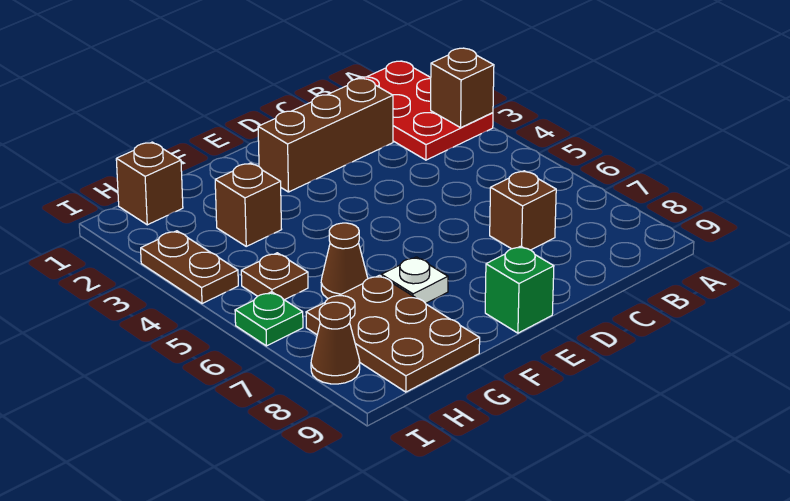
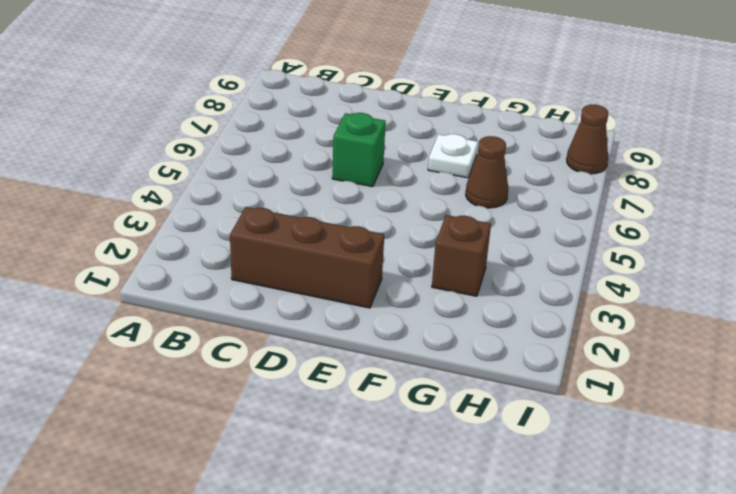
green 1x1 brick [332,113,386,187] -> green 1x1 brick moved to [485,246,554,333]
none -> red 2x3 plate [357,61,493,160]
none -> brown 1x1 brick [490,171,556,250]
none -> brown 2x3 plate [306,275,480,392]

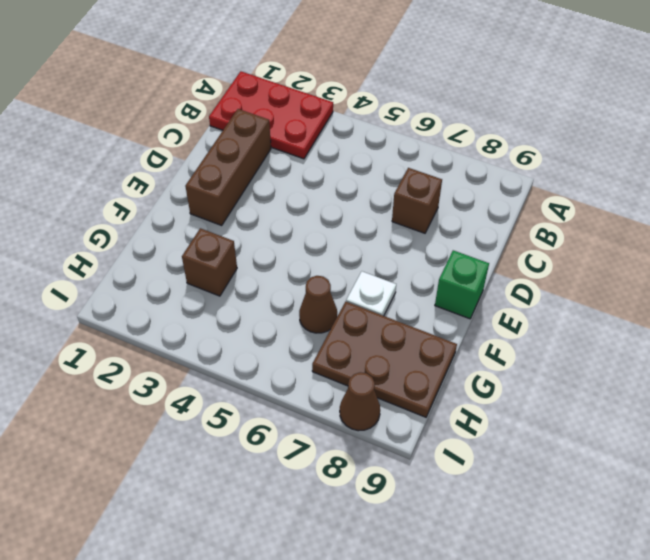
none -> brown 1x1 brick [116,142,183,225]
none -> brown 1x1 plate [241,253,308,300]
none -> brown 1x2 plate [141,231,238,304]

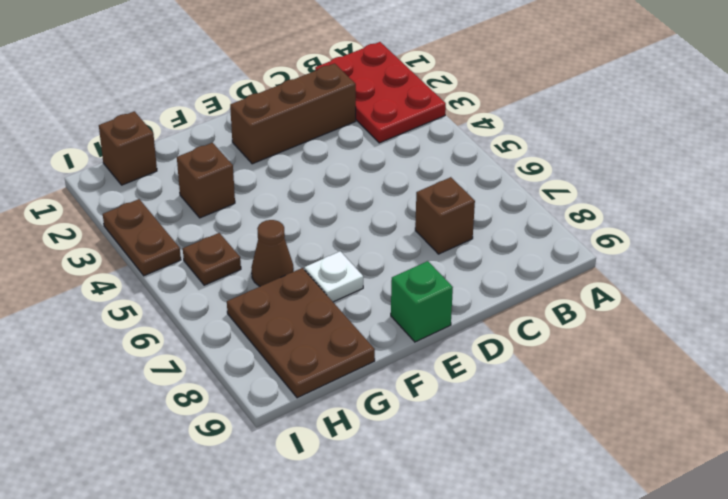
none -> green 1x1 plate [235,292,303,346]
none -> brown 1x1 cone [311,302,360,384]
none -> brown 1x1 brick [431,48,494,128]

